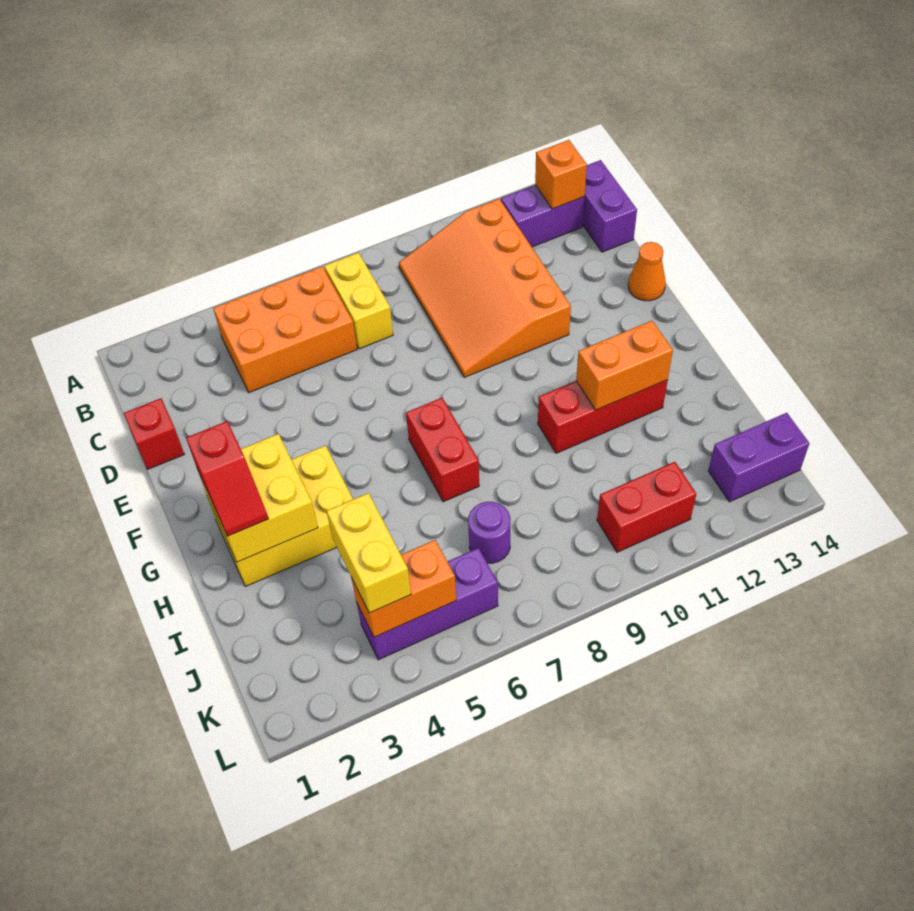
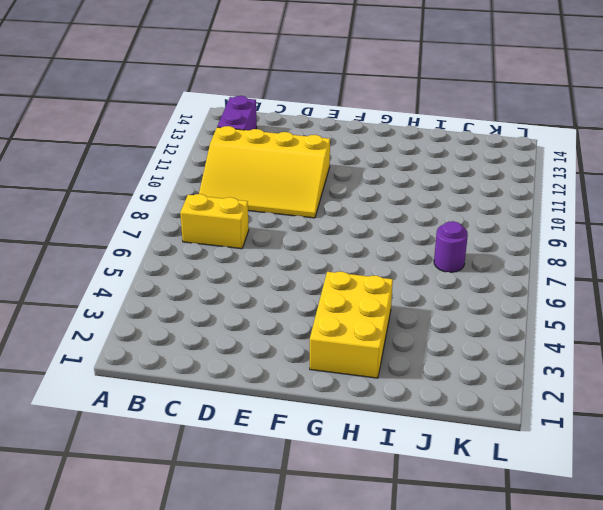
yellow 3x4 slope [199,126,330,218] -> orange 3x4 slope [399,199,571,377]
none -> orange 2x3 brick [213,266,357,393]
none -> purple 1x2 brick [583,160,637,252]
none -> red 1x1 brick [124,398,184,469]

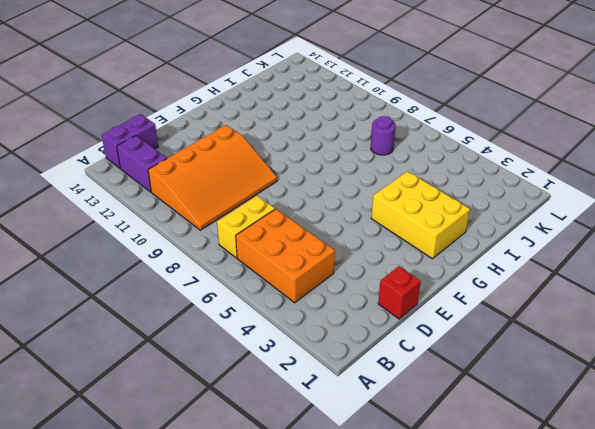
none -> orange 1x1 cone [628,242,666,301]
none -> red 1x2 brick [406,398,479,502]
none -> red 1x3 brick [538,380,668,453]

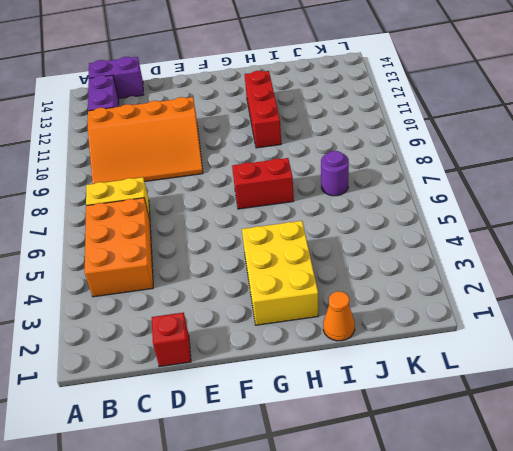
orange 1x1 cone [323,291,355,341] -> orange 1x1 cone moved to [628,242,666,301]
none -> purple 1x3 brick [357,548,498,660]
none -> red 1x2 brick [597,462,696,552]
none -> purple 1x2 brick [708,413,809,502]

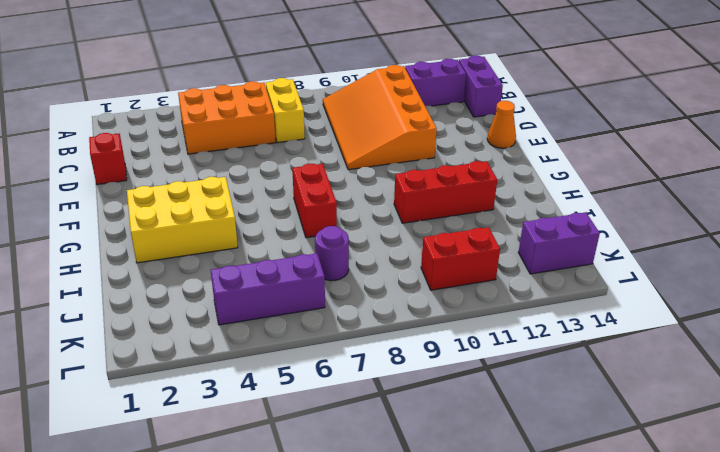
none -> orange 1x1 brick [535,140,587,209]
none -> yellow 2x2 brick [198,434,318,562]
none -> orange 1x2 brick [576,321,673,410]

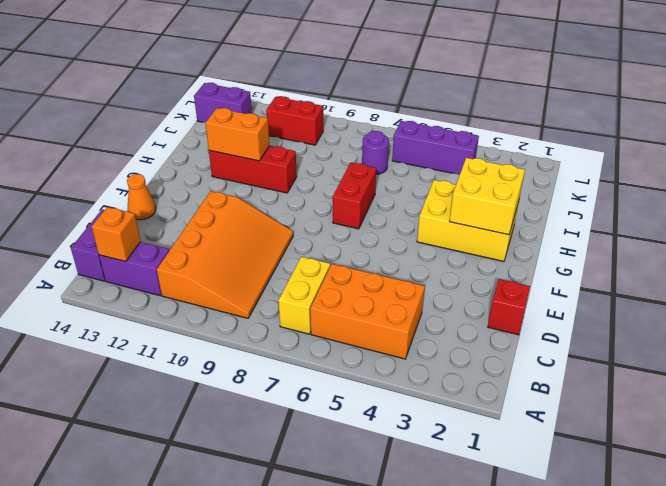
none -> orange 1x2 brick [351,540,456,637]
none -> red 1x2 slope [186,421,269,536]
none -> yellow 1x2 brick [327,493,411,613]

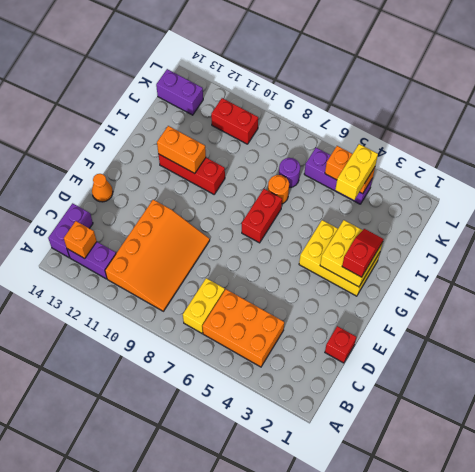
orange 1x1 round brick [268,175,289,204] -> none

